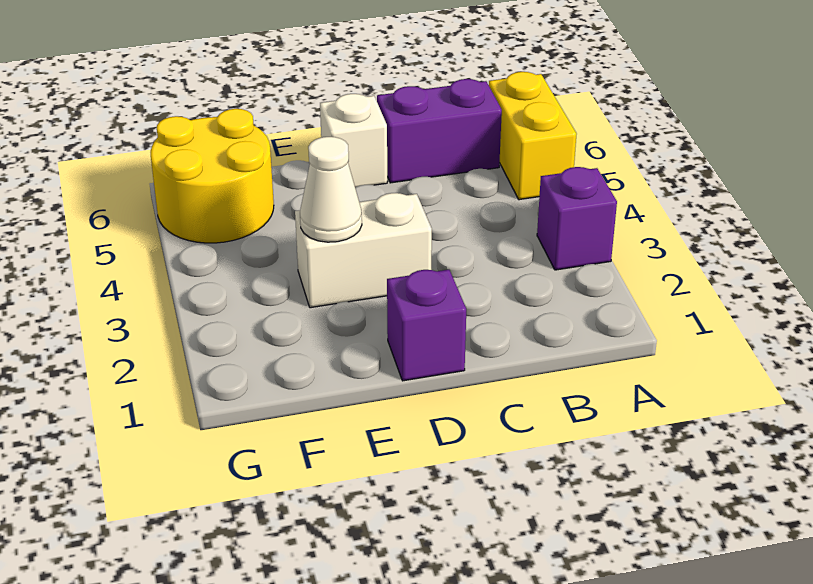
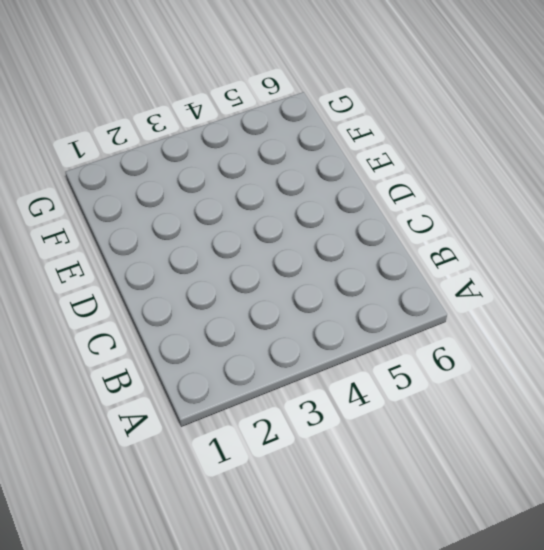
none -> purple 1x1 brick [537,167,617,270]
none -> yellow 1x2 brick [489,72,577,200]

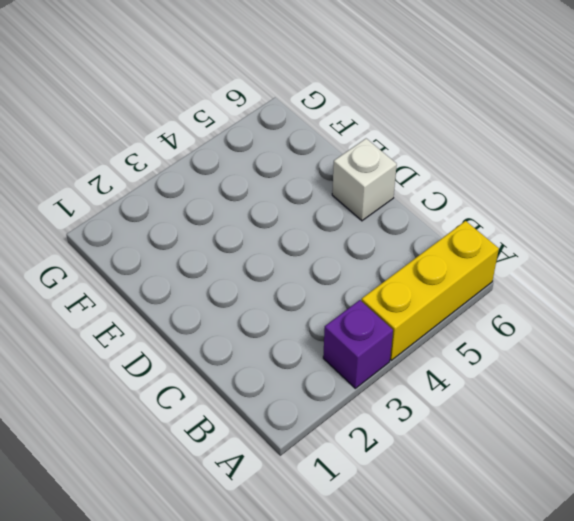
yellow 1x3 brick [362,221,499,360] -> yellow 1x2 brick [489,72,577,200]
none -> purple 1x2 brick [377,79,502,183]
none -> purple 1x1 brick [387,270,466,381]

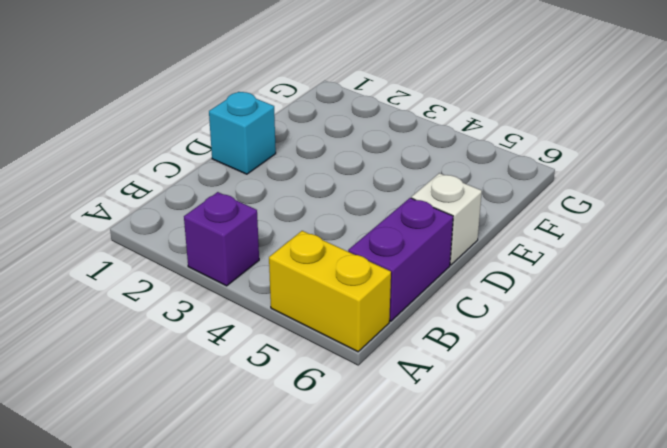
cyan 1x1 brick [209,92,276,174] -> purple 1x1 brick [387,270,466,381]
none -> white 1x2 brick [295,193,432,308]
none -> yellow 2x2 round brick [151,109,274,243]

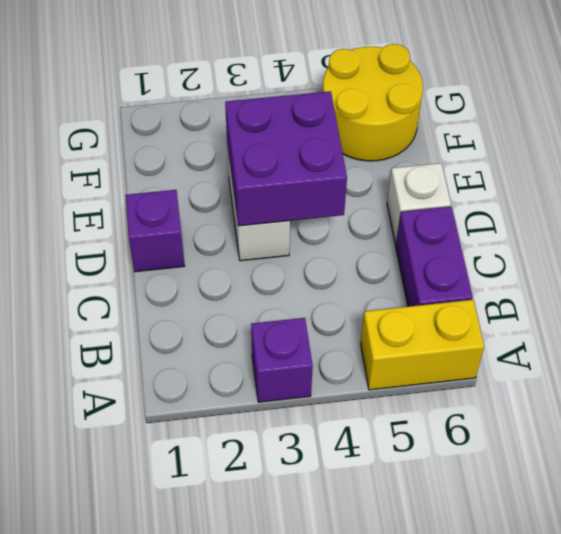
purple 2x2 brick [225,91,347,226] -> white 1x1 cone [300,137,362,242]

